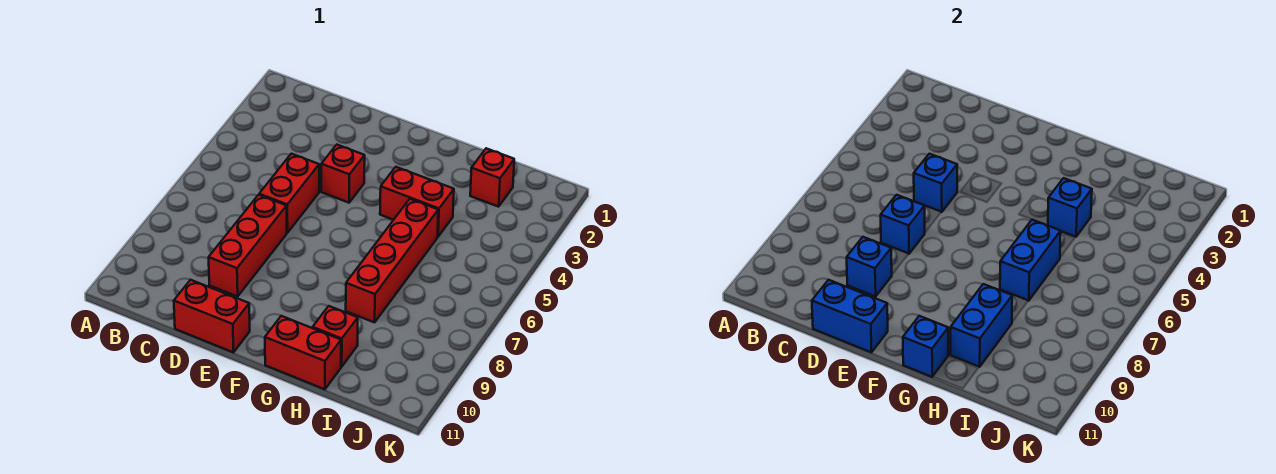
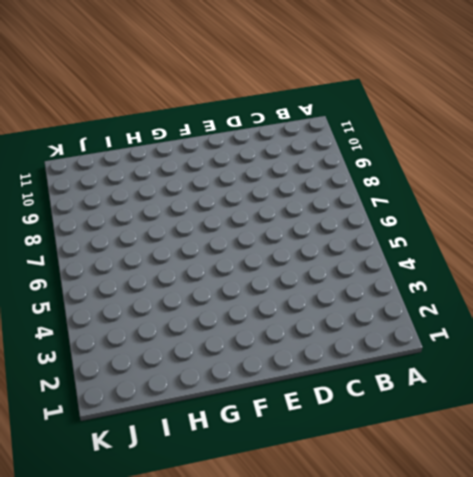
none -> red 1x2 brick [259,154,319,233]
none -> red 1x3 brick [209,195,287,297]
none -> red 1x2 brick [174,280,250,352]

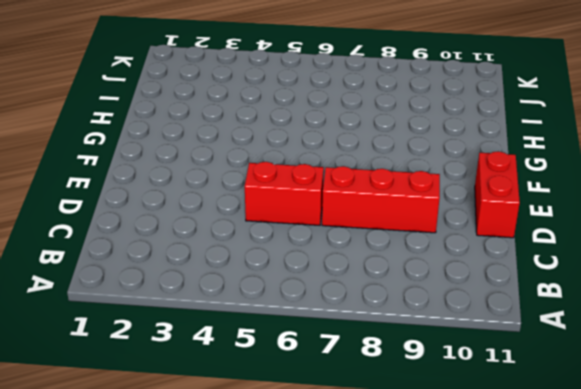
none -> red 1x1 brick [321,145,365,203]
none -> red 1x2 brick [380,167,454,237]
none -> red 1x2 brick [265,316,341,389]

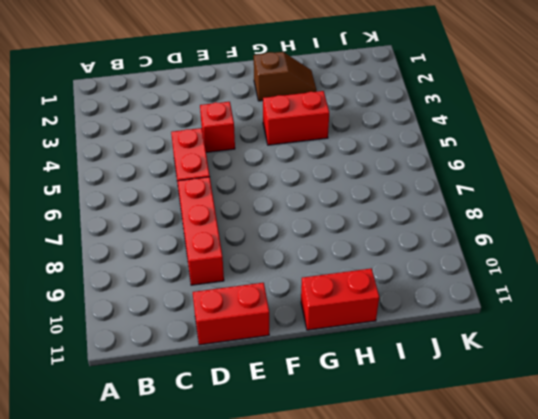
brown 1x2 slope [254,52,317,101] -> none
none -> red 1x4 brick [346,199,438,322]
none -> red 1x1 brick [313,306,358,367]
none -> red 1x1 brick [470,148,514,207]

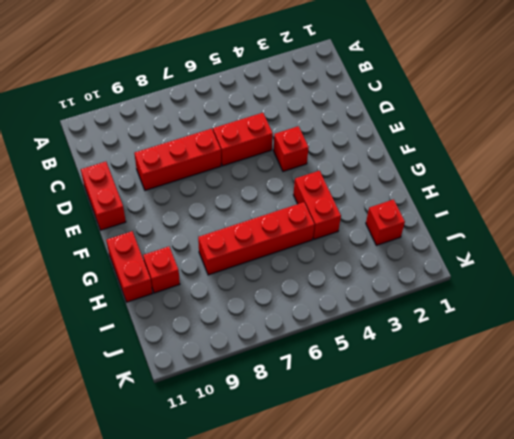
none -> blue 1x1 brick [914,154,957,212]
none -> blue 1x1 brick [881,195,925,254]
none -> blue 1x1 brick [847,237,892,297]

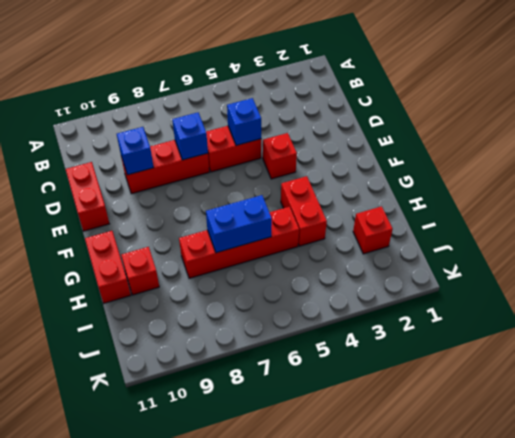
none -> blue 1x2 brick [812,280,888,352]
none -> blue 1x1 brick [903,316,948,377]
none -> blue 1x1 brick [1048,178,1092,237]

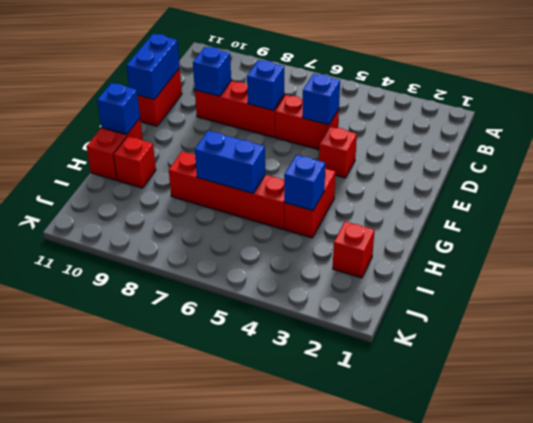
none -> blue 1x2 brick [951,284,1012,367]

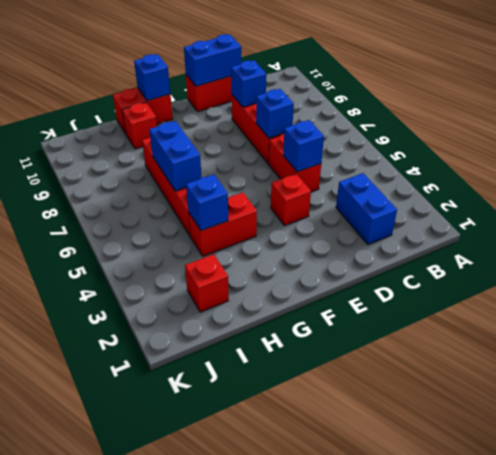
blue 1x2 brick [336,173,397,245] -> blue 1x2 brick moved to [951,284,1012,367]

